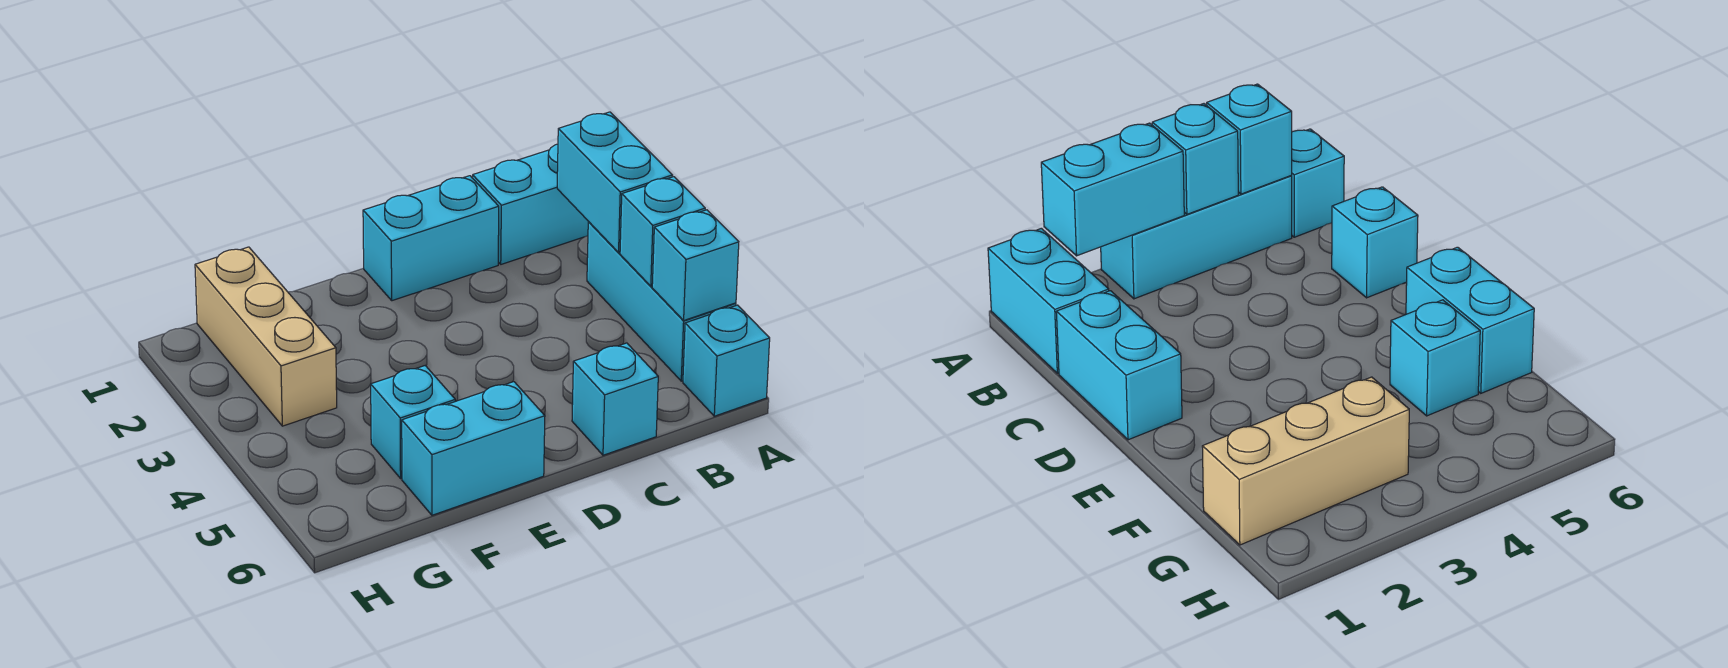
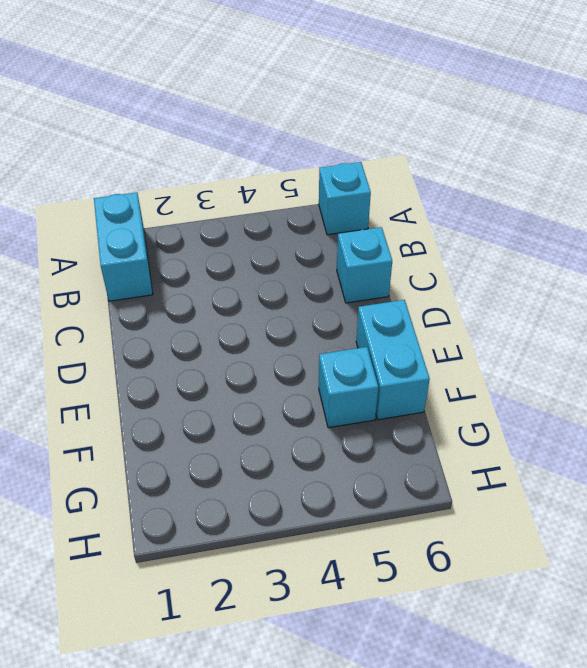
none -> cyan 1x3 brick [587,222,736,381]
none -> cyan 1x2 brick [363,176,499,301]

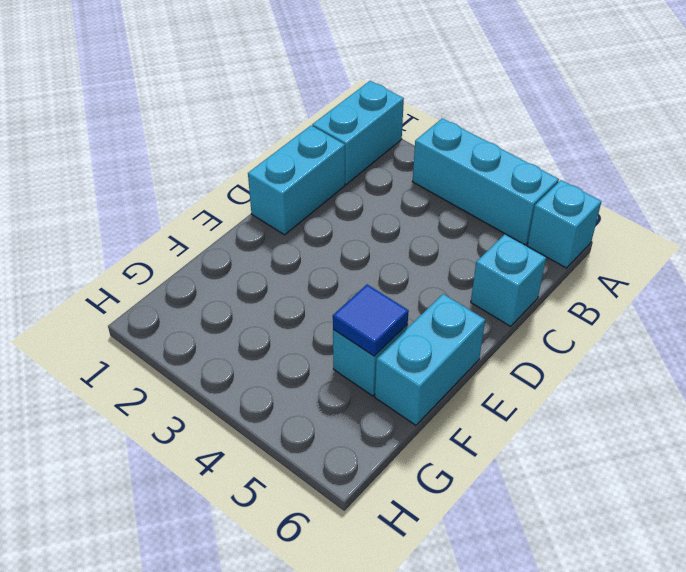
blue 1x1 tile [333,284,409,356] -> none
none -> tan 1x3 brick [195,247,337,426]
none -> cyan 1x2 brick [557,112,673,252]

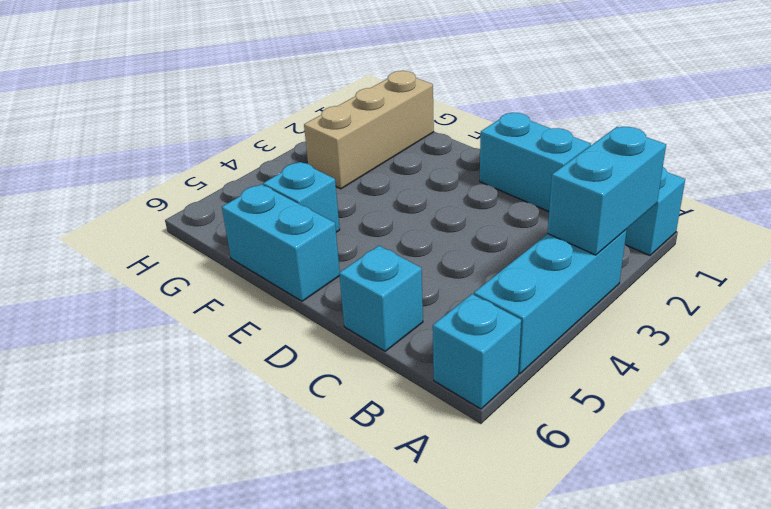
none -> cyan 1x1 brick [620,177,705,286]
none -> cyan 1x1 brick [652,210,739,320]

